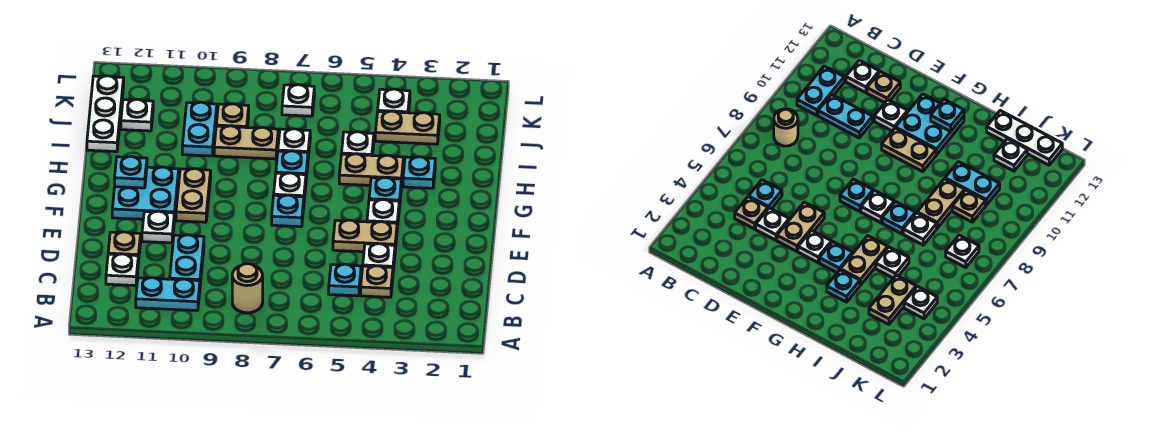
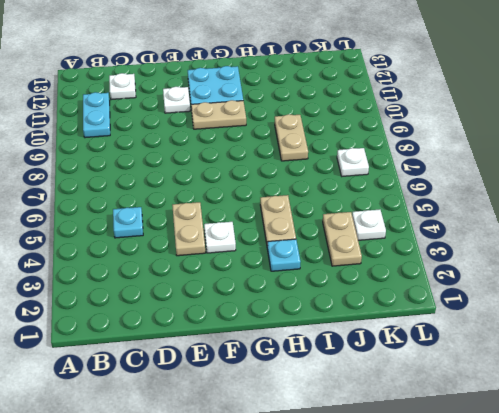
none -> tan 1x1 round brick [232,264,263,313]
none -> tan 1x1 plate [361,266,393,297]
none -> cyan 1x2 plate [170,235,204,283]
none -> white 1x1 plate [363,244,395,271]

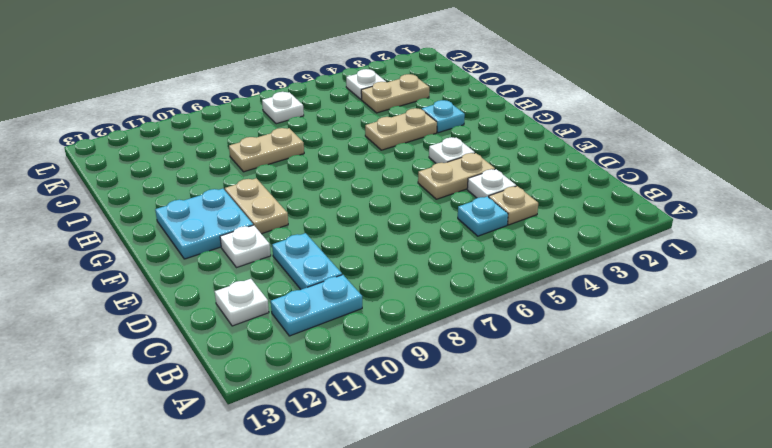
none -> tan 1x1 round brick [232,264,263,313]
none -> tan 1x1 plate [108,232,140,263]
none -> cyan 1x1 plate [272,195,304,227]
none -> cyan 1x1 plate [369,177,401,208]

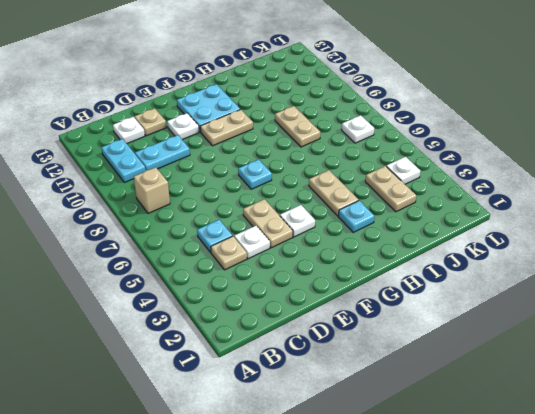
tan 1x1 brick [134,167,170,213] -> tan 1x1 round brick [232,264,263,313]
none -> cyan 1x1 plate [369,177,401,208]
none -> white 1x1 plate [274,173,306,199]
none -> cyan 1x1 plate [276,151,308,178]
none -> white 1x1 plate [342,132,374,156]

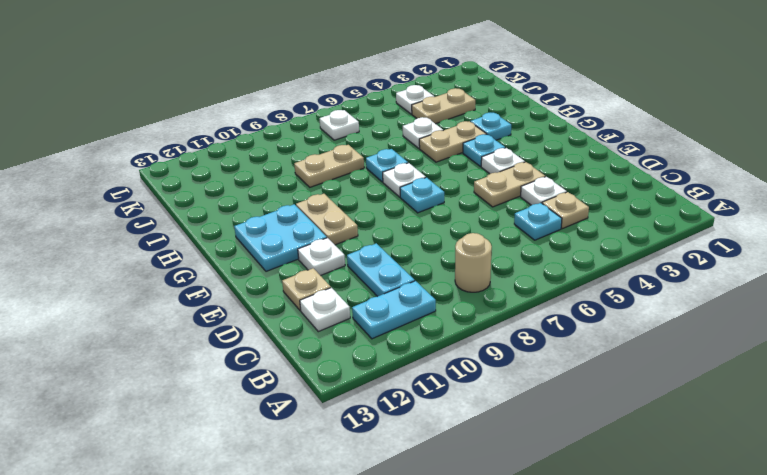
none -> white 1x1 plate [278,129,310,157]
none -> cyan 1x2 plate [182,102,217,156]
none -> white 1x3 plate [87,76,124,152]
none -> tan 1x1 plate [216,104,249,128]

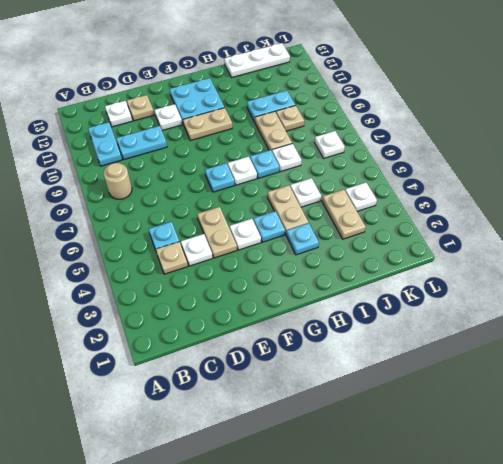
none -> white 1x1 plate [121,99,153,131]
none -> cyan 1x1 plate [115,156,147,188]

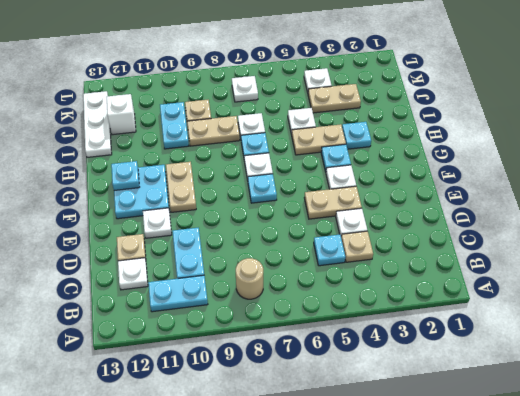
white 1x1 brick [106,94,136,135] -> white 1x1 plate [121,99,153,131]

